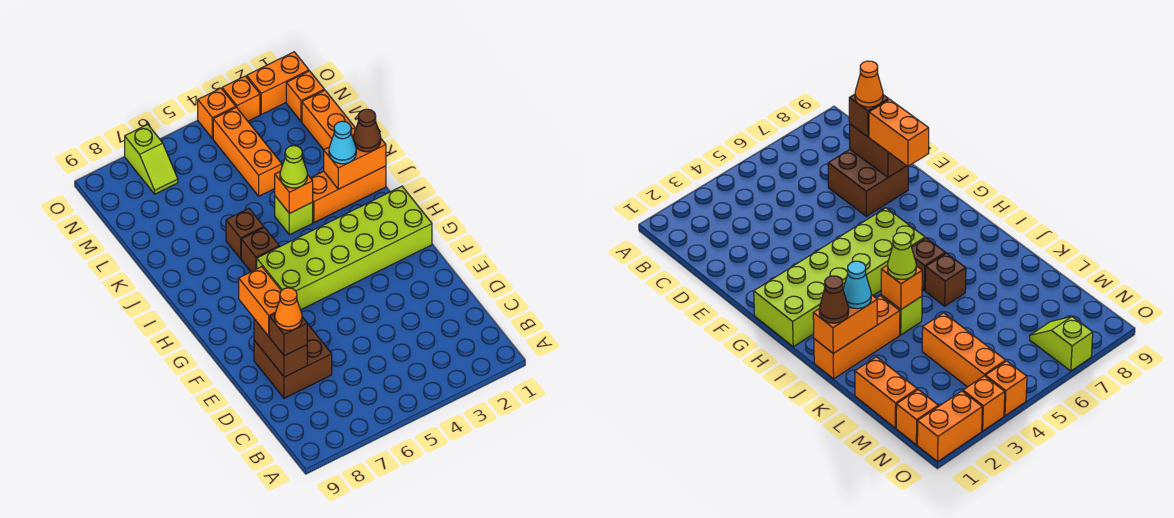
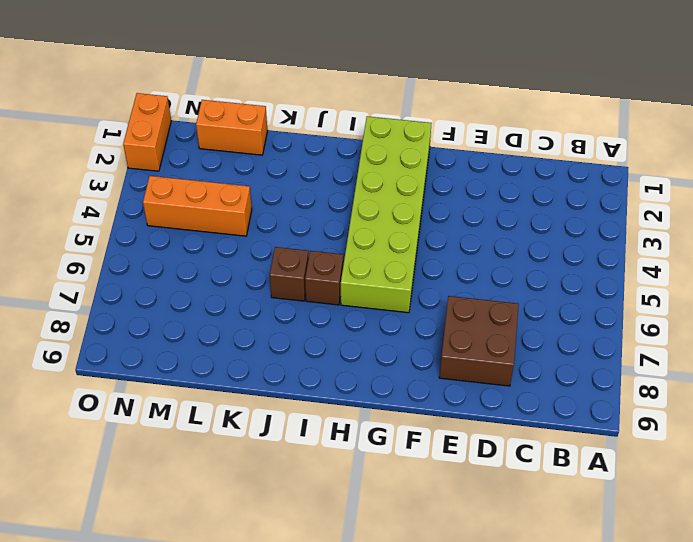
none -> orange 1x3 brick [311,166,386,223]
none -> lime 1x1 brick [275,196,313,235]
none -> orange 1x1 brick [286,71,324,122]

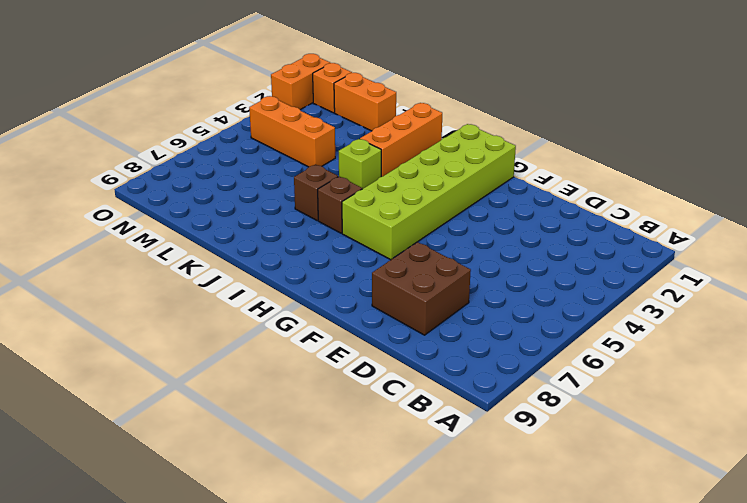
none -> lime 1x2 slope [125,124,178,194]
none -> orange 1x1 brick [222,76,260,121]
none -> orange 1x1 brick [198,88,236,139]

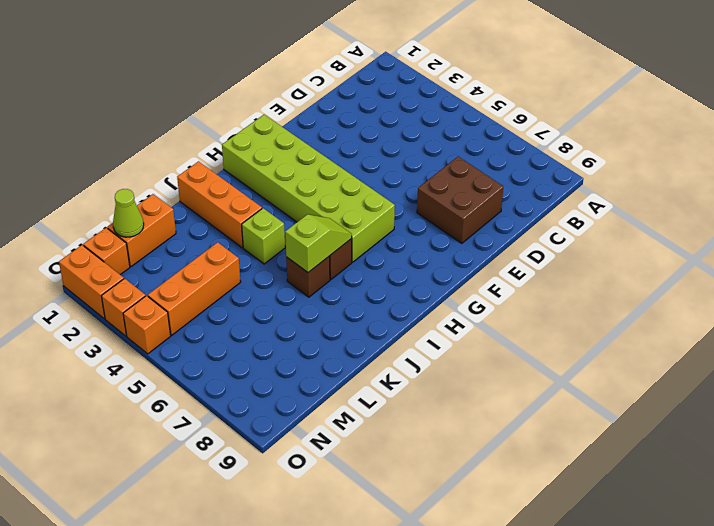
lime 1x2 slope [285,214,352,272] -> lime 1x2 slope moved to [125,124,178,194]
lime 1x1 cone [113,189,144,237] -> lime 1x1 cone moved to [280,146,307,188]
none -> brown 1x2 brick [254,319,307,377]
none -> orange 1x2 brick [324,135,386,189]
none -> orange 1x1 brick [275,172,313,214]

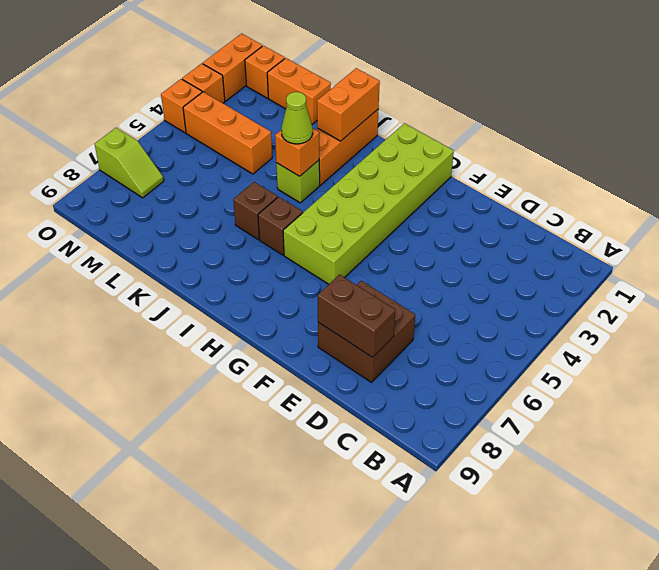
none -> brown 1x1 brick [269,314,307,356]
none -> orange 1x2 brick [239,267,281,336]
none -> brown 1x1 cone [353,109,381,152]

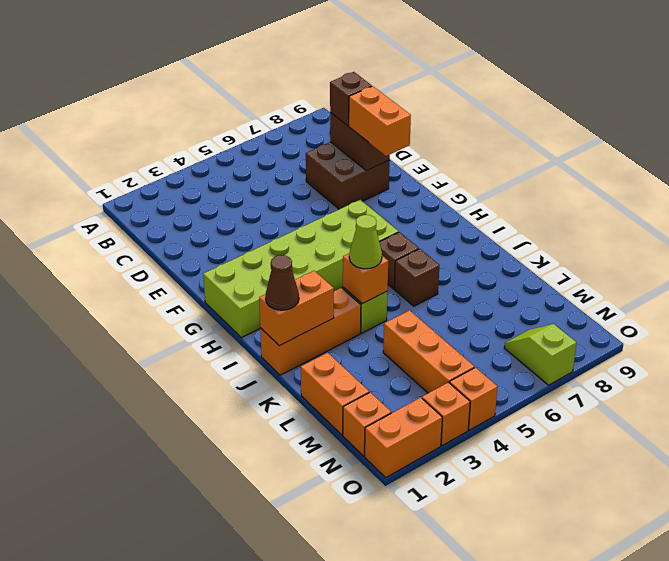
none -> cyan 1x1 cone [329,121,356,164]
none -> orange 1x1 cone [275,288,302,330]

